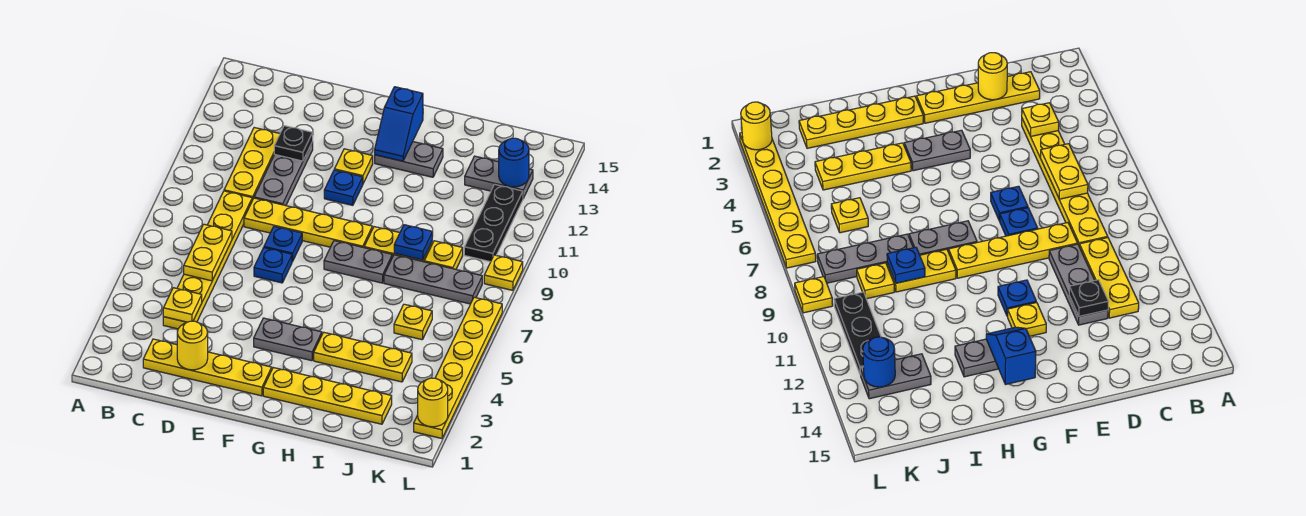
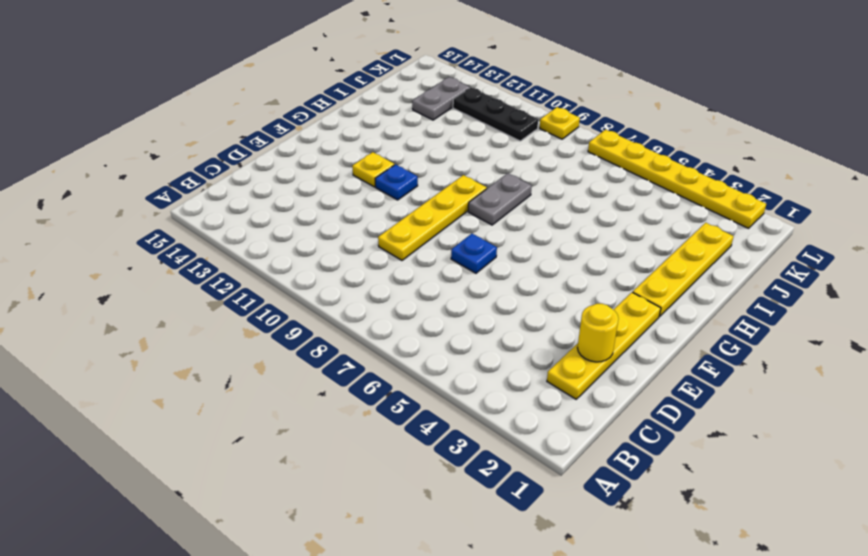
none -> yellow 1x6 plate [163,191,252,329]
none -> yellow 1x3 plate [224,128,280,200]
none -> grey 1x3 plate [254,142,313,206]
none -> blue 1x1 plate [264,226,302,262]

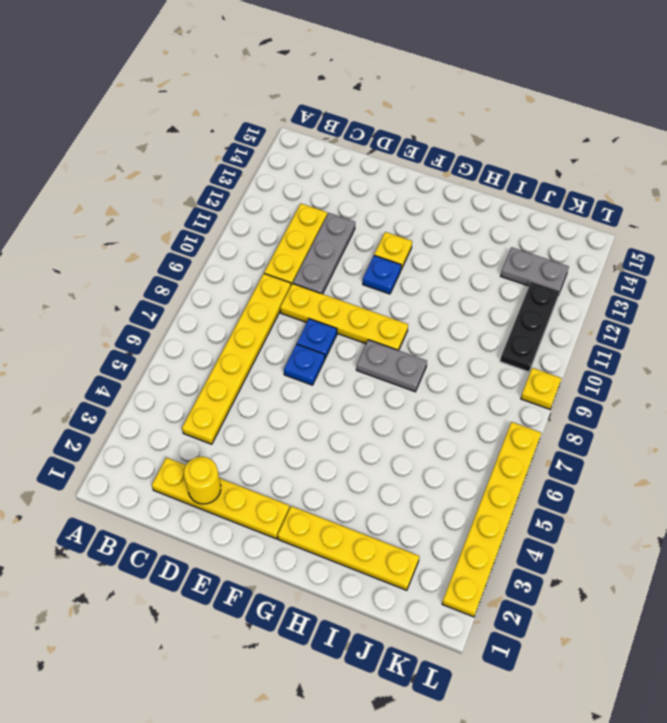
none -> grey 1x2 plate [254,318,322,361]
none -> grey 1x2 plate [375,142,443,177]
none -> yellow 1x3 plate [314,332,412,382]
none -> yellow 1x2 plate [364,227,432,262]

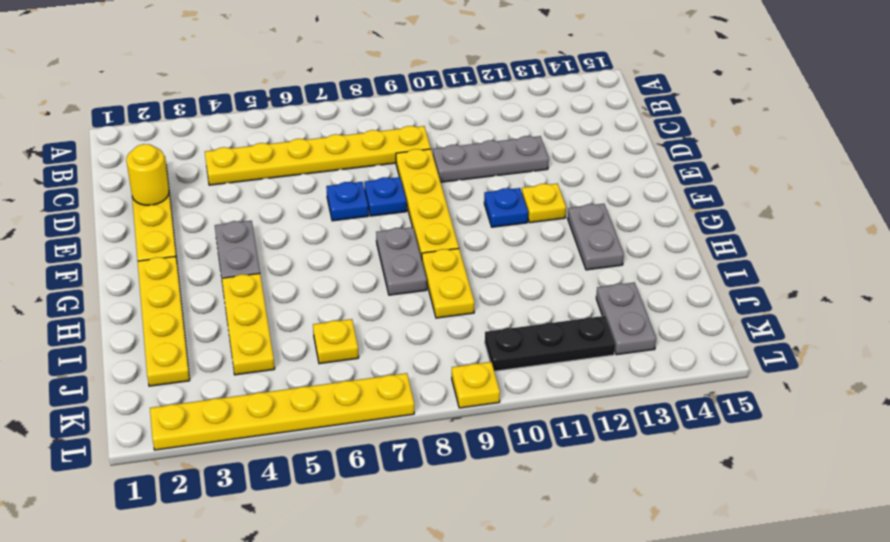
none -> yellow 1x3 plate [224,128,280,200]
none -> grey 1x3 plate [384,255,482,304]
none -> yellow 1x1 plate [424,241,463,269]
none -> yellow 1x1 plate [163,288,202,322]

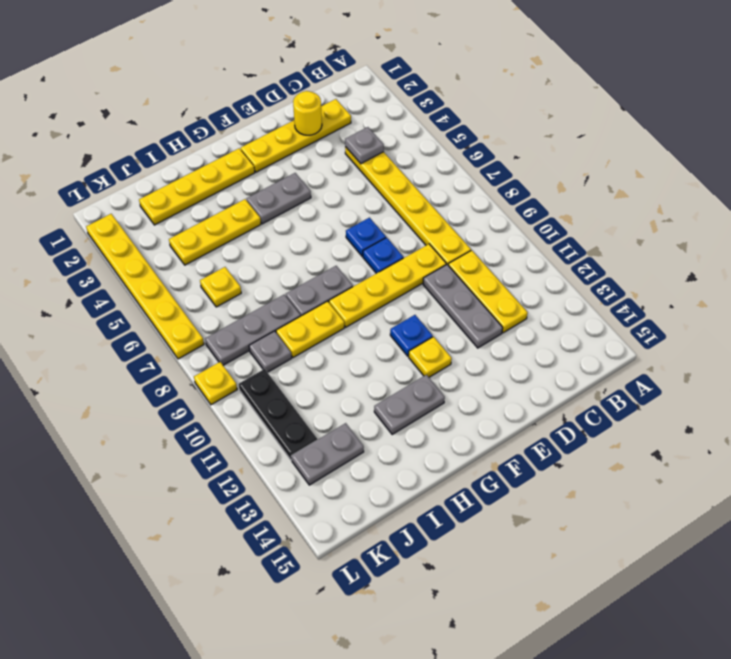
grey 1x1 plate [345,127,384,164] -> yellow 1x1 plate [163,288,202,322]
grey 1x1 plate [249,331,292,372] -> yellow 1x1 plate [424,241,463,269]
none -> yellow 1x2 plate [184,224,232,281]
none -> black 1x1 plate [274,126,313,161]
none -> blue 1x2 slope [375,87,423,161]
none -> blue 1x1 plate [394,225,432,260]

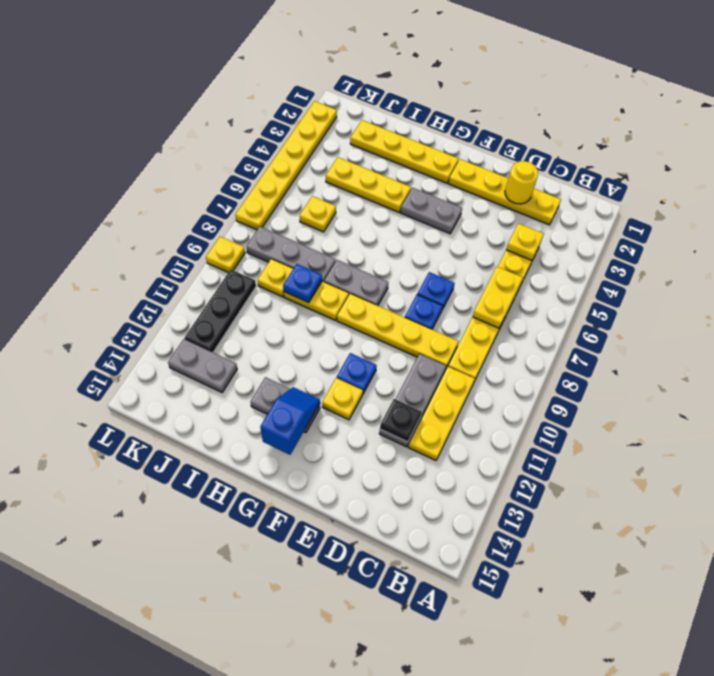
none -> blue 1x1 round brick [499,138,529,187]
none -> yellow 1x1 round brick [418,378,448,427]

